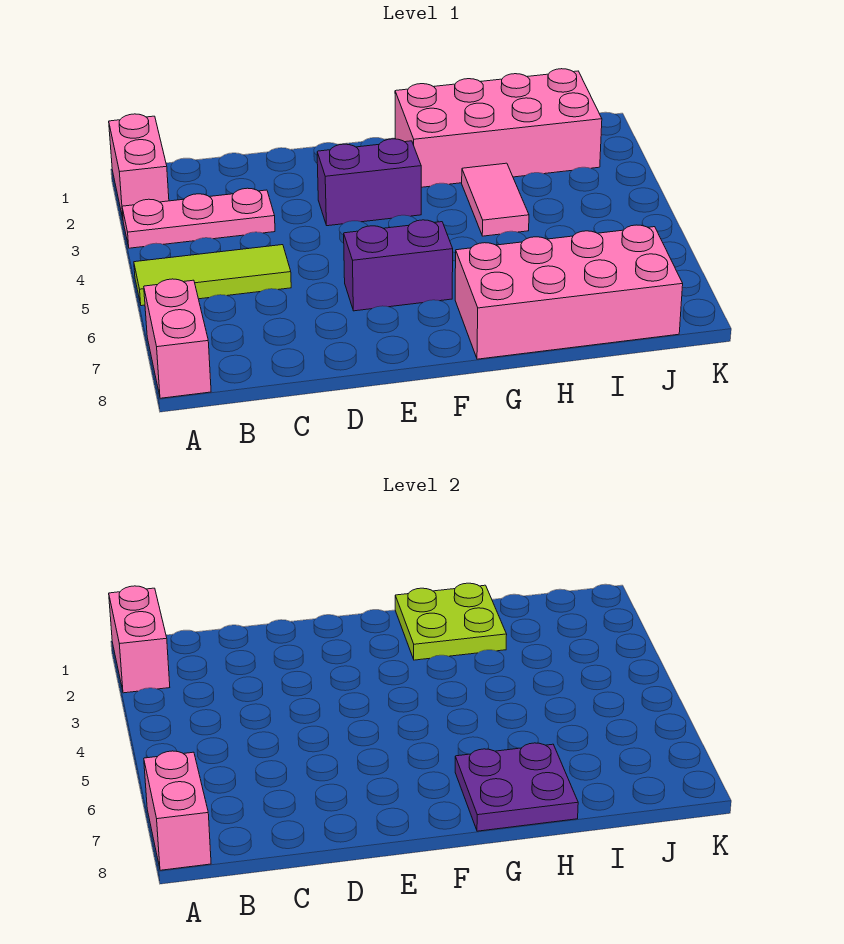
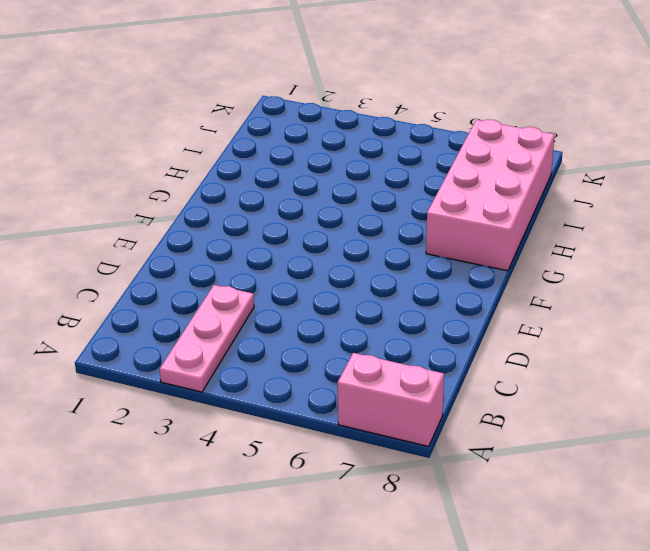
none -> pink 1x2 brick [109,114,169,218]
none -> lime 1x3 tile [134,245,291,306]
none -> purple 1x2 brick [317,139,421,226]

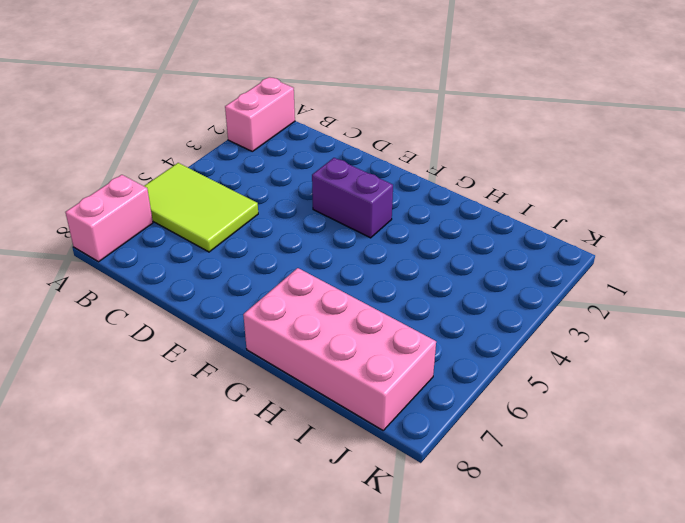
lime 2x3 tile [144,163,258,252] -> lime 1x3 tile [134,245,291,306]
none -> pink 1x3 plate [122,188,275,248]
none -> purple 1x2 brick [344,220,453,311]
none -> pink 2x4 brick [395,69,602,187]

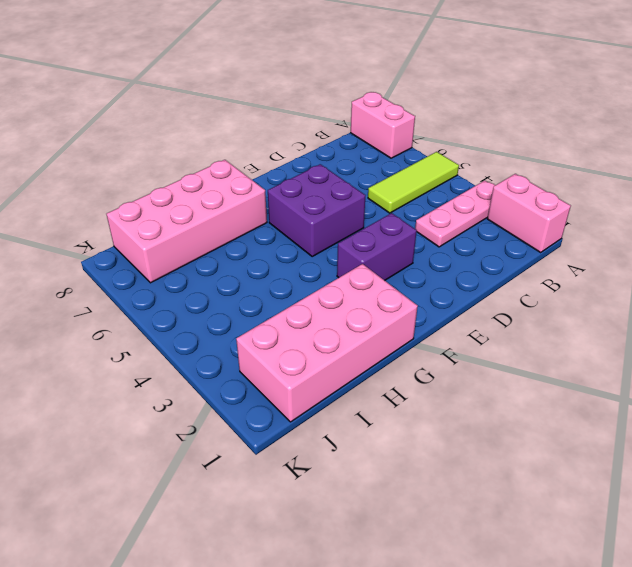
purple 2x2 brick [268,164,366,256] -> purple 1x2 brick [344,220,453,311]
none -> pink 1x2 tile [462,163,529,236]
none -> pink 1x2 brick [109,586,170,693]
none -> pink 1x2 brick [144,751,211,870]

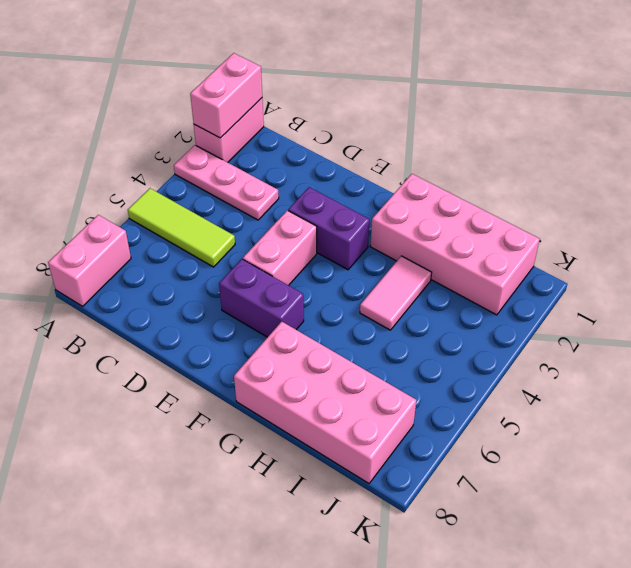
pink 1x2 brick [243,210,317,285] -> pink 1x2 brick moved to [144,751,211,870]
none -> lime 2x2 plate [395,583,507,660]
none -> purple 2x2 plate [455,743,578,831]

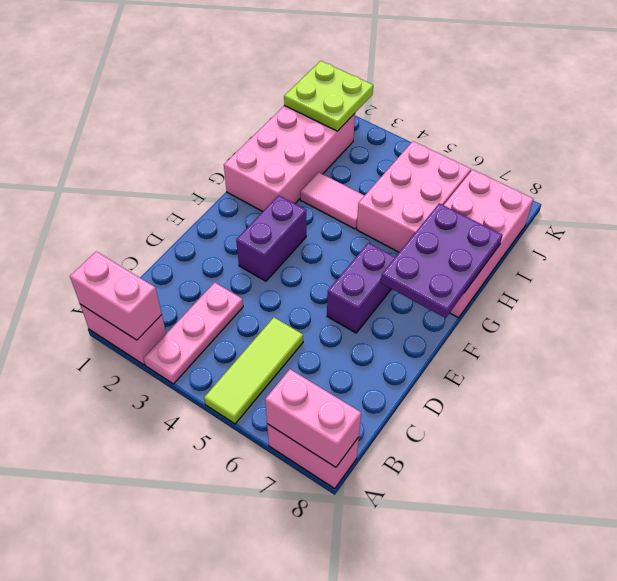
purple 2x3 plate [381,203,502,318] -> purple 2x2 plate [455,743,578,831]
pink 2x3 brick [357,141,471,252] -> none
lime 2x2 plate [284,61,373,131] -> lime 2x2 plate moved to [395,583,507,660]

